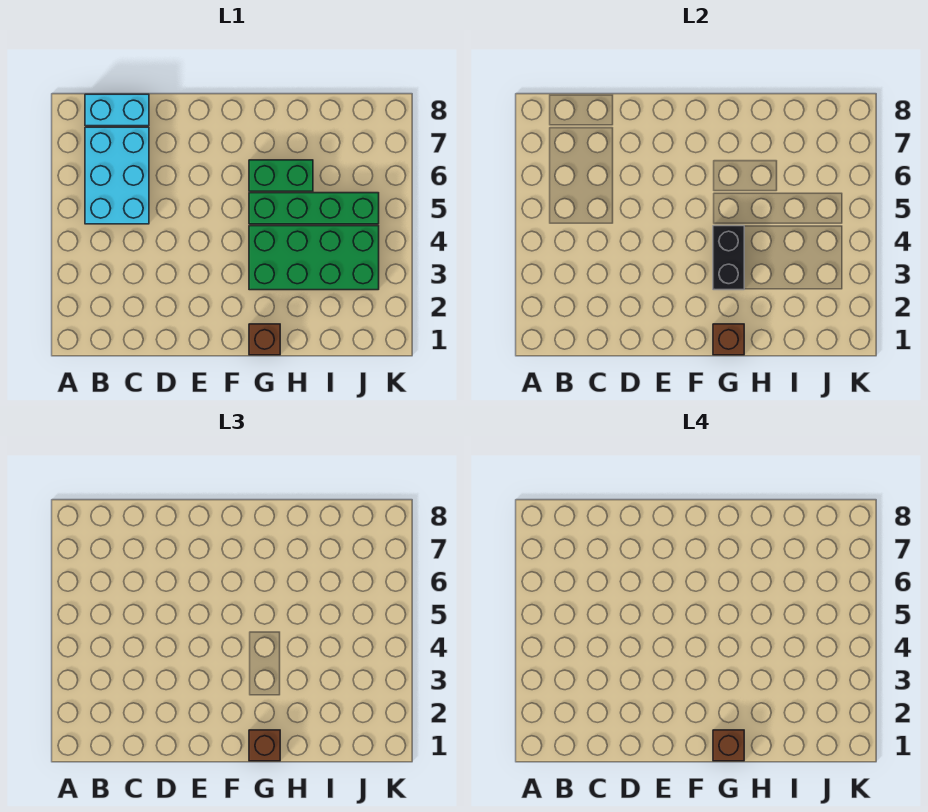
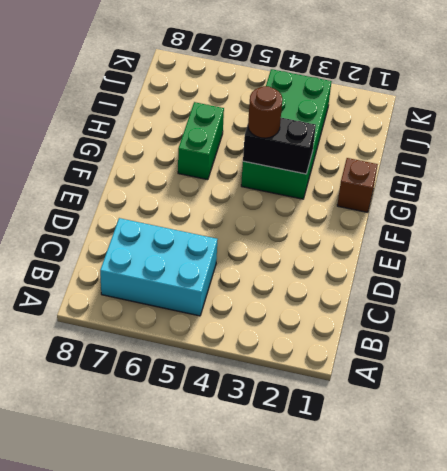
brown 1x1 round brick [248,86,282,138] -> none
none -> cyan 1x2 brick [85,94,149,126]
none -> green 1x4 brick [249,193,379,224]

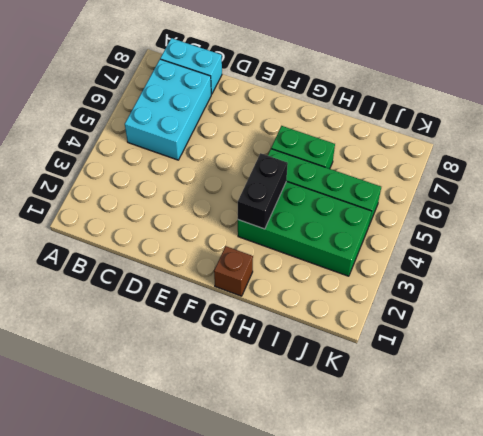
none -> brown 1x1 brick [713,324,744,355]
none -> brown 1x1 brick [249,730,280,761]

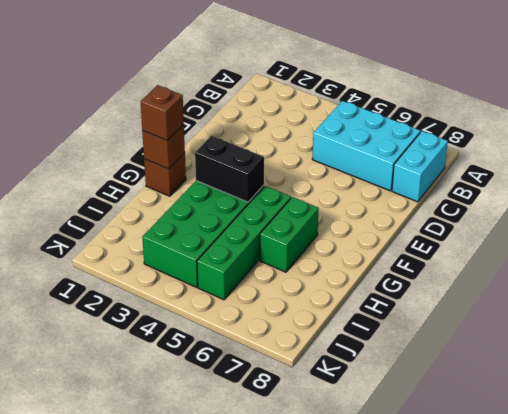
none -> brown 1x1 brick [713,730,744,761]

